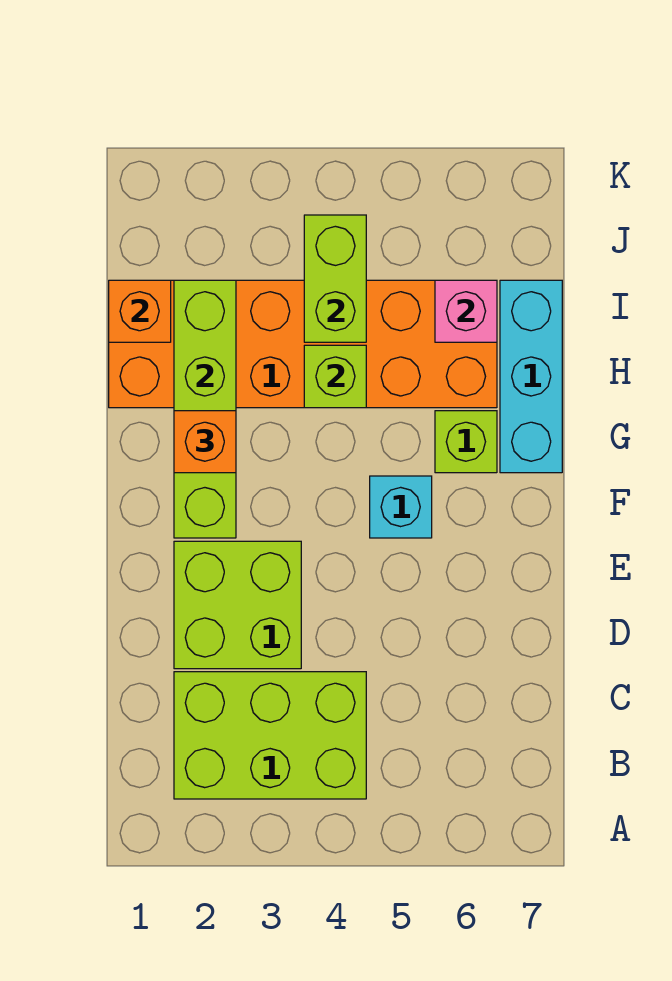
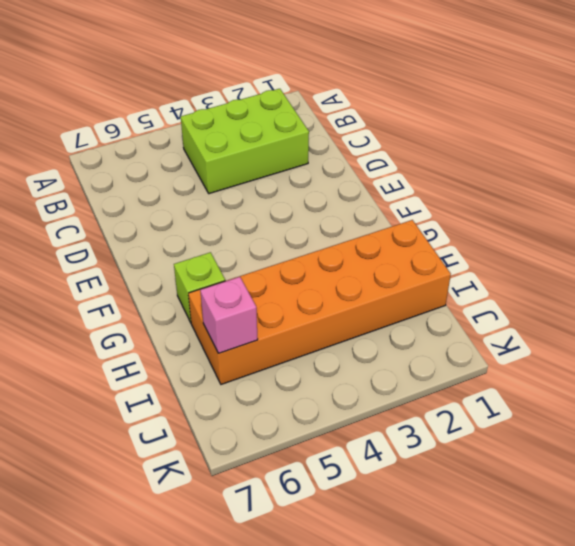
none -> lime 2x2 brick [174,541,301,669]
none -> cyan 1x1 brick [370,476,432,538]
none -> cyan 1x3 brick [500,280,562,473]

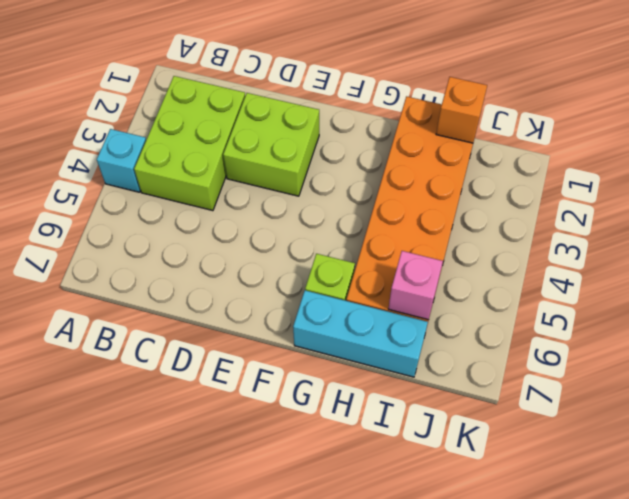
cyan 1x1 brick [97,129,146,192] -> cyan 1x1 brick moved to [370,476,432,538]
none -> lime 1x4 brick [174,280,236,538]
none -> lime 1x1 brick [304,345,366,408]
none -> lime 1x2 brick [304,215,366,342]

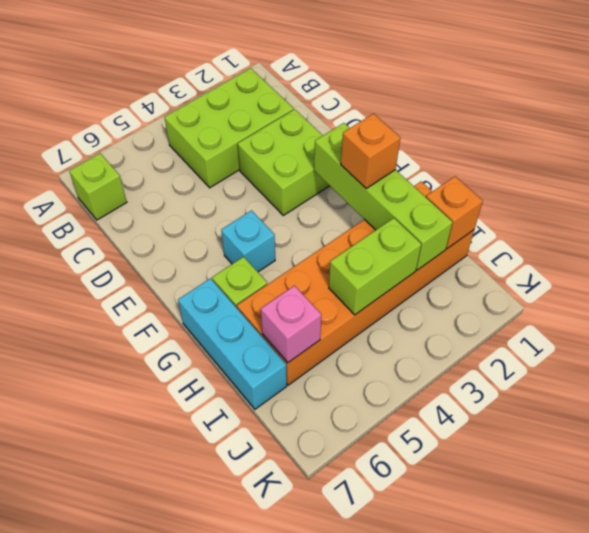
lime 1x1 brick [70,153,127,220] -> lime 1x1 brick moved to [304,345,366,408]
lime 1x2 brick [329,218,421,315] -> lime 1x2 brick turned to [304,215,366,342]

